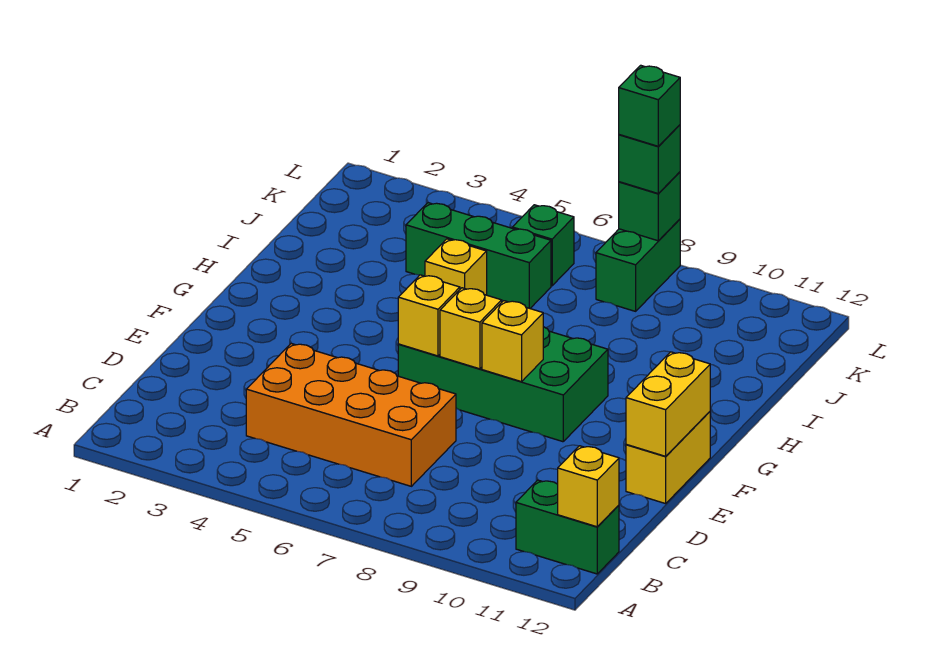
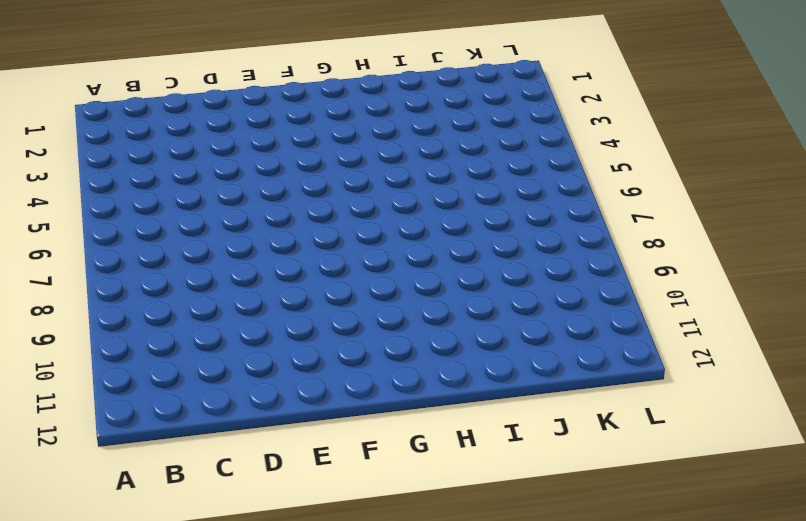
none -> green 1x2 brick [516,480,619,574]
none -> orange 2x4 brick [246,343,456,486]
none -> yellow 1x2 brick [626,412,710,504]

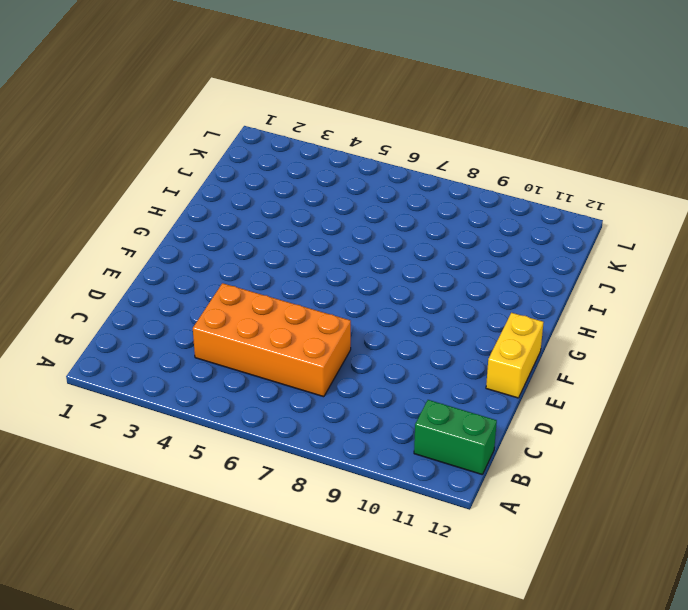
none -> green 2x4 brick [398,327,608,442]
none -> yellow 1x1 brick [425,239,487,295]
none -> green 1x3 brick [406,203,551,308]

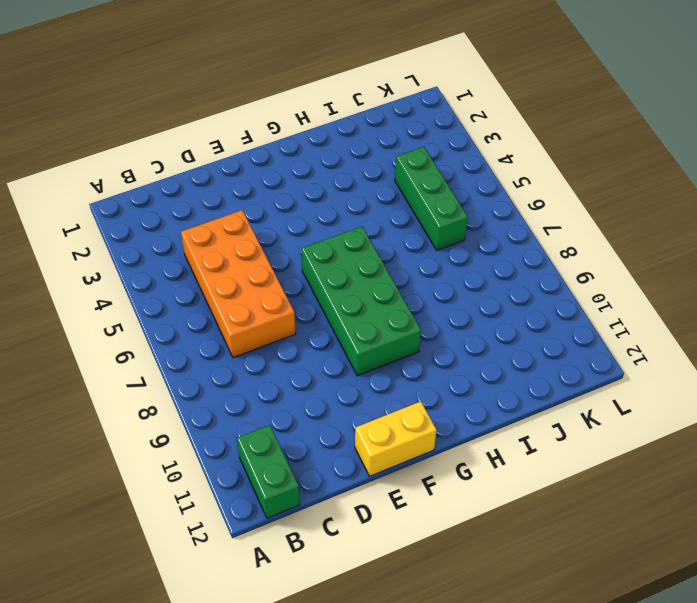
none -> yellow 1x1 brick [425,239,487,295]
none -> green 1x1 brick [512,205,574,286]
none -> green 1x2 brick [596,219,680,311]

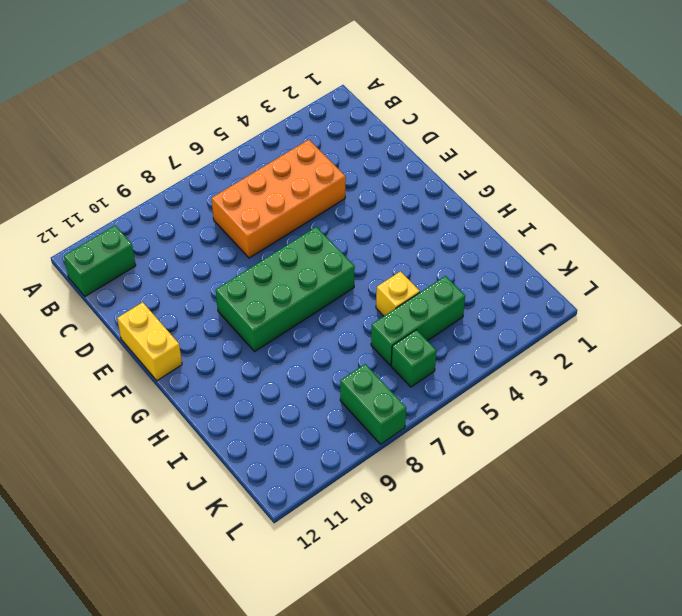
none -> yellow 1x1 brick [558,446,619,527]
none -> yellow 1x2 brick [626,352,710,456]
none -> yellow 1x1 brick [398,275,460,356]

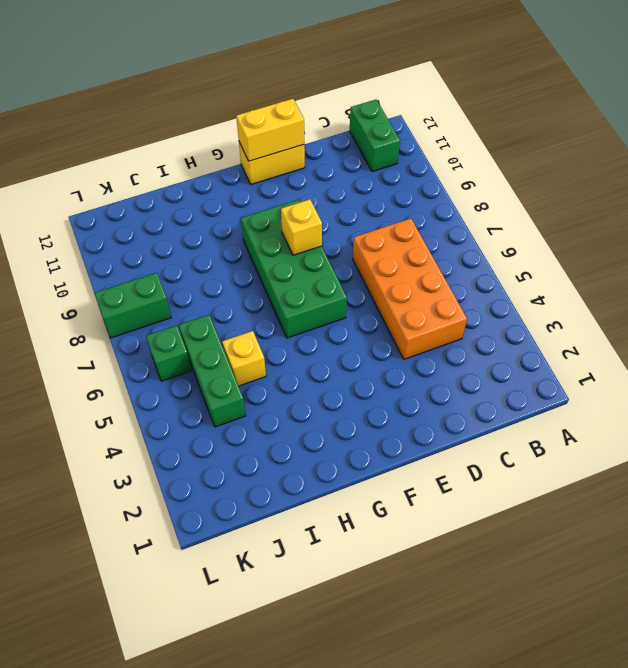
none -> yellow 1x1 brick [558,446,619,527]
none -> yellow 1x1 brick [398,275,460,356]
none -> yellow 1x1 brick [440,288,502,369]

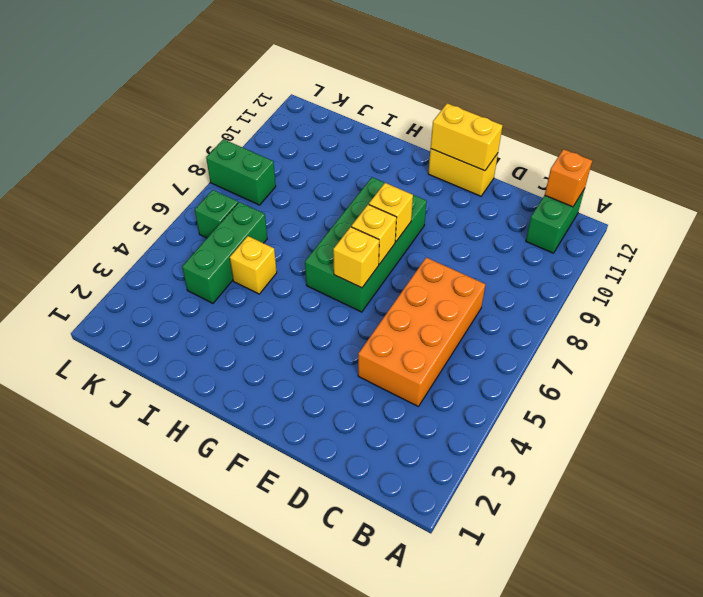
orange 1x1 brick [545,149,592,207] -> yellow 1x1 brick [558,446,619,527]
none -> green 1x1 brick [619,172,680,241]
none -> green 1x1 brick [619,125,680,193]
none -> green 1x1 brick [619,65,680,146]

